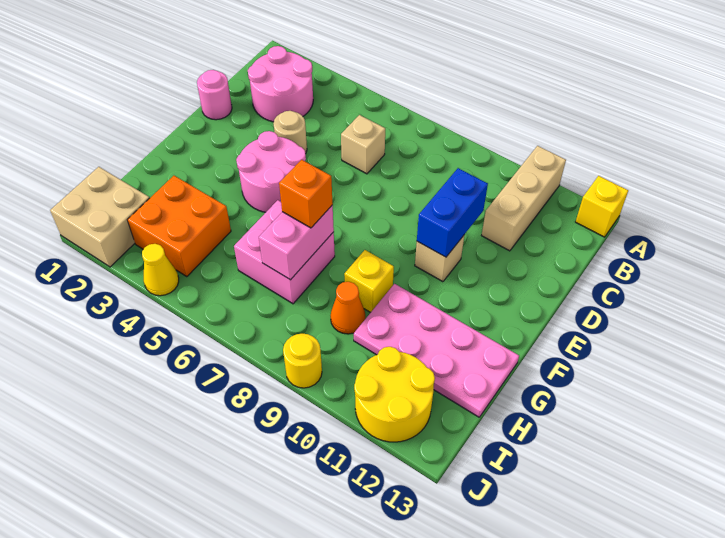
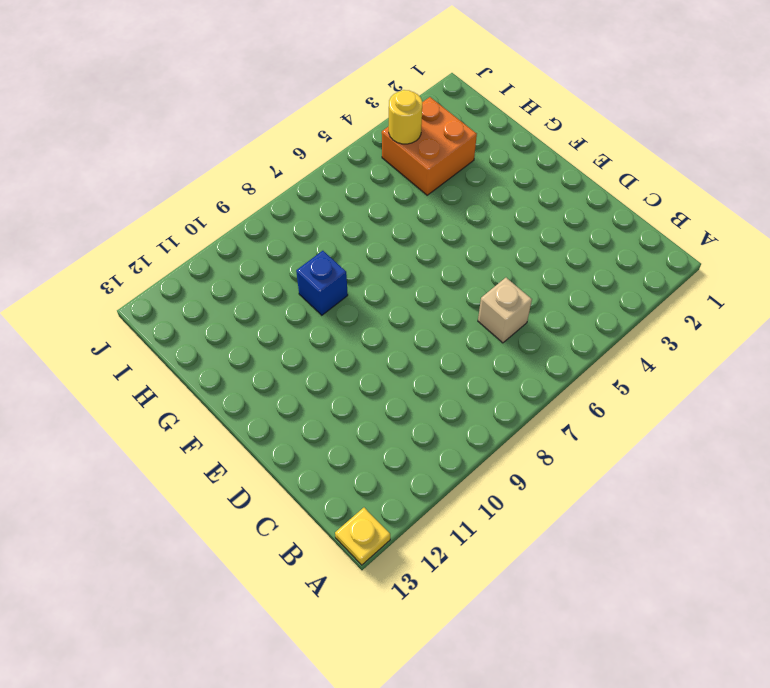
yellow 1x1 plate [335,508,390,565] -> yellow 1x1 brick [576,176,628,237]
blue 1x1 brick [296,251,348,315] -> yellow 1x1 brick [344,250,394,312]
yellow 1x1 round brick [389,90,422,144] -> yellow 1x1 round brick moved to [283,334,322,388]
none -> tan 1x3 brick [482,146,566,251]
none -> pink 2x2 round brick [248,46,313,122]
none -> pink 1x1 round brick [197,70,232,120]

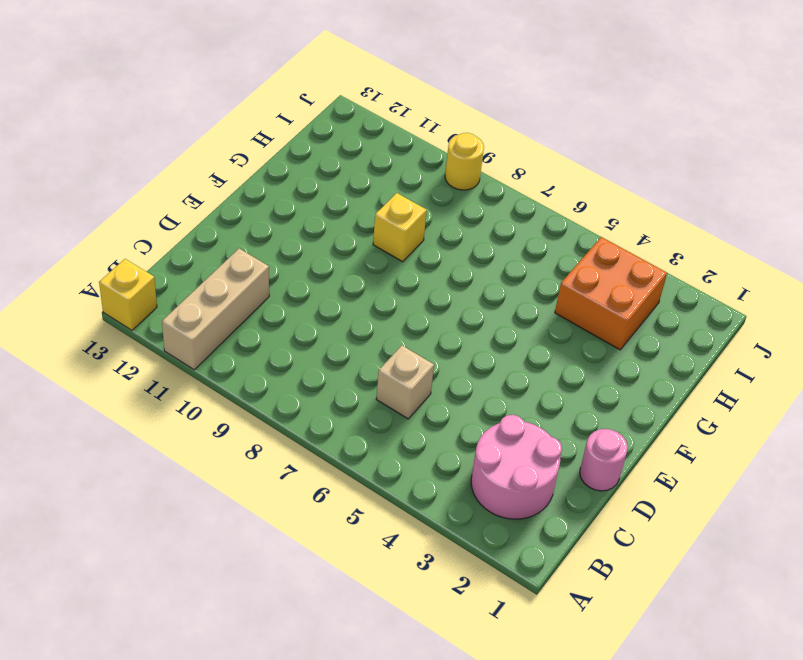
none -> tan 1x1 round brick [273,111,307,154]
none -> pink 2x2 round brick [236,131,306,212]
none -> tan 1x1 brick [415,236,464,282]

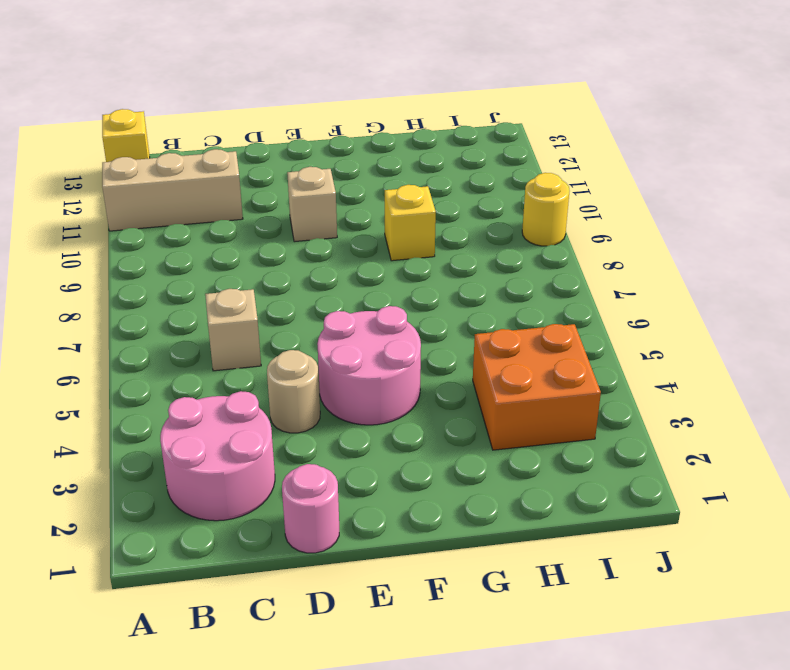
none -> pink 2x2 brick [234,200,335,304]
none -> pink 2x4 plate [354,284,519,417]
none -> orange 1x1 cone [331,282,365,334]

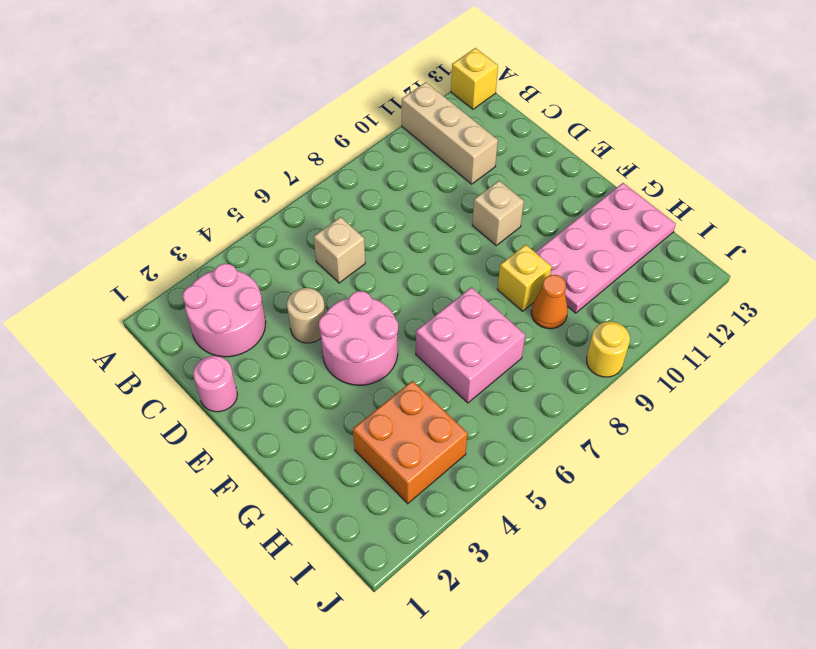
none -> tan 2x2 brick [50,167,149,267]
none -> yellow 2x2 round brick [354,347,435,442]
none -> yellow 1x1 cone [142,244,179,296]

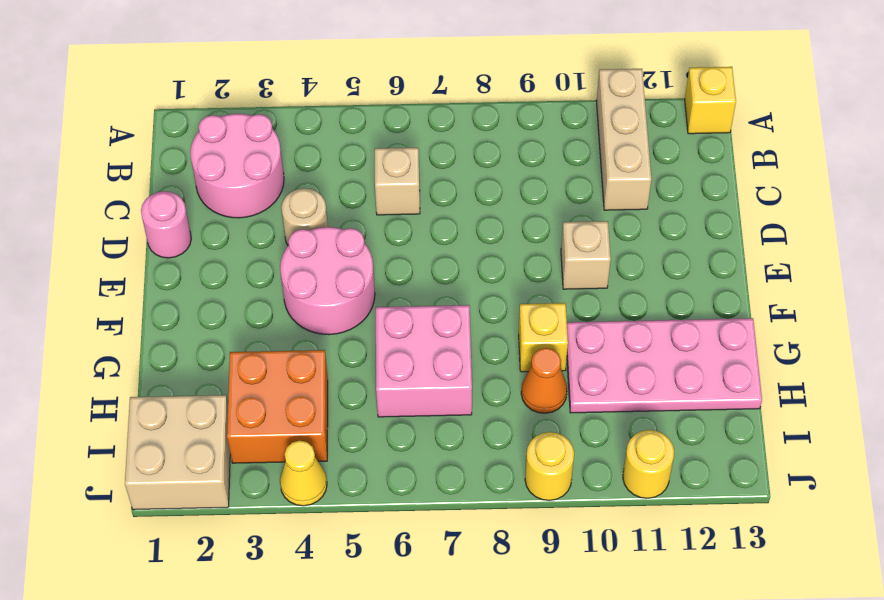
yellow 1x1 round brick [623,430,674,498] -> yellow 2x2 round brick [354,347,435,442]
none -> blue 1x2 brick [417,168,488,257]
none -> pink 1x2 brick [259,205,334,280]
none -> orange 1x1 brick [279,160,333,228]

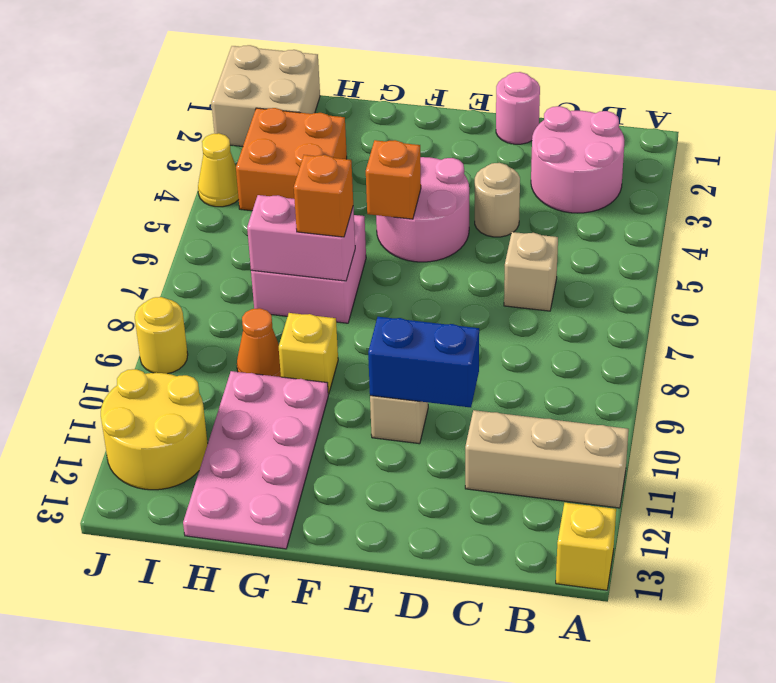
orange 1x1 brick [366,140,421,219] -> none

